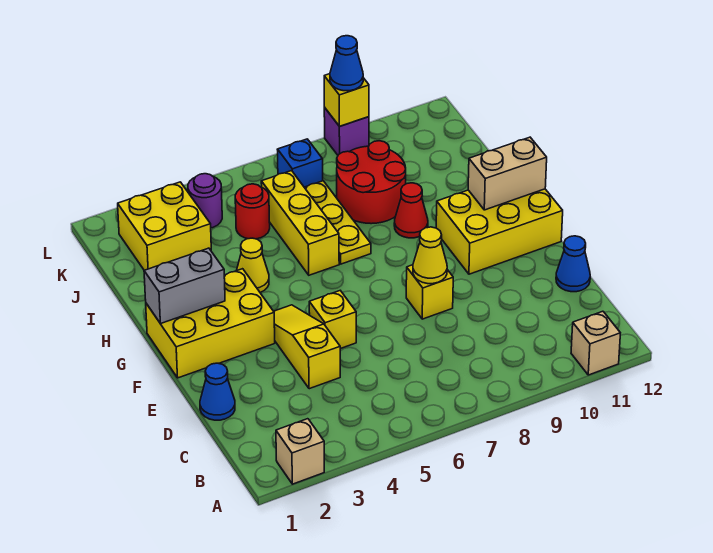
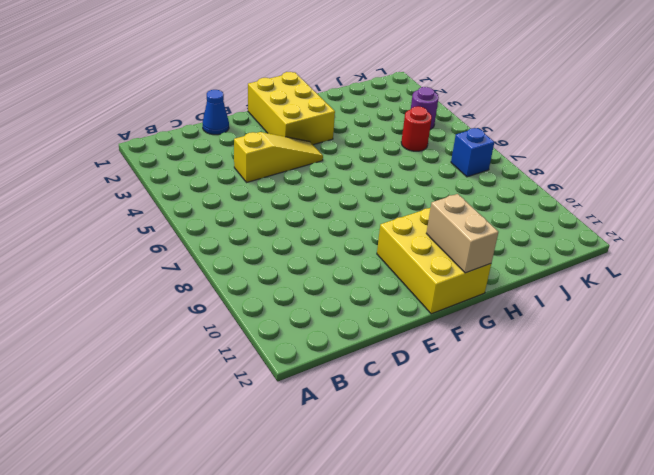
none -> tan 1x1 brick [276,419,324,484]
none -> tan 1x1 brick [571,311,620,375]
none -> blue 1x1 cone [556,236,590,292]

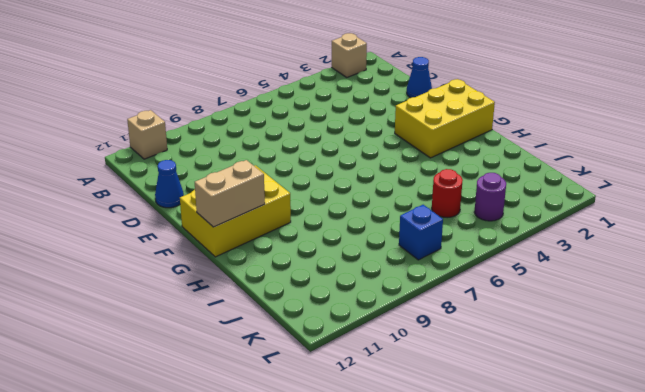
none -> yellow 1x3 slope [274,305,340,389]
none -> yellow 1x1 brick [309,291,356,349]
none -> yellow 1x1 brick [406,265,453,319]

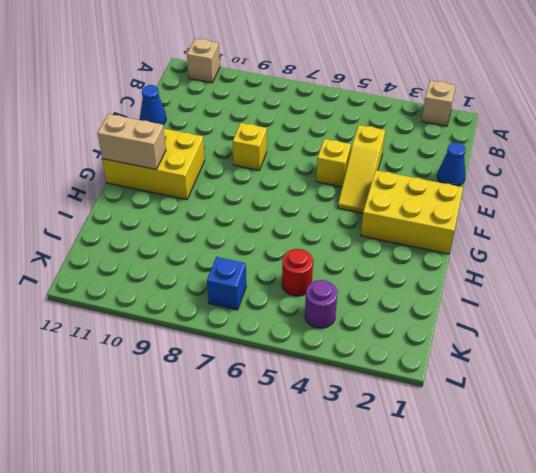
none -> yellow 1x1 cone [237,238,269,292]
none -> yellow 1x3 brick [261,171,339,275]
none -> yellow 1x3 plate [304,181,371,264]

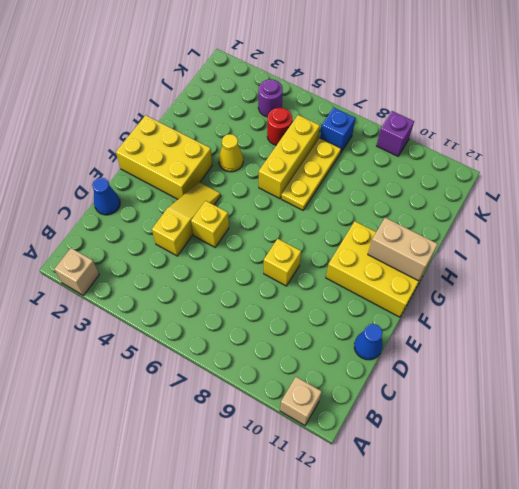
none -> red 1x1 cone [394,183,428,238]
none -> red 2x2 round brick [337,141,406,224]
none -> yellow 2x2 brick [118,182,211,270]

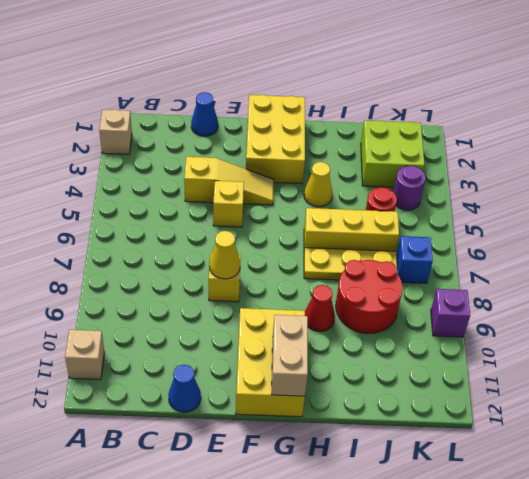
lime 2x2 brick [361,120,424,187] -> yellow 2x2 brick [118,182,211,270]
none -> grey 1x2 brick [144,248,225,324]
none -> yellow 1x1 brick [324,74,369,126]
none -> blue 1x1 cone [330,36,363,91]

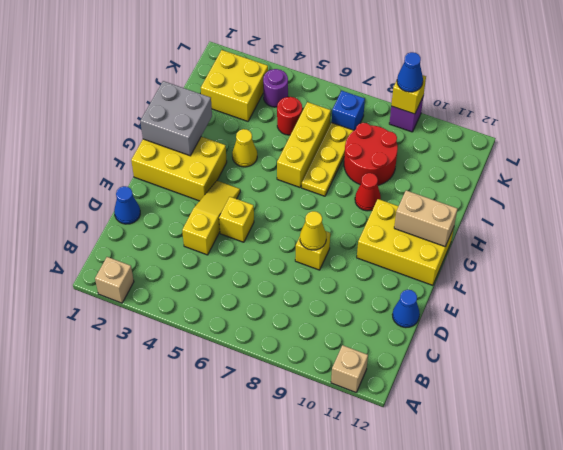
grey 2x2 brick [140,81,212,156] -> grey 1x2 brick [144,248,225,324]

